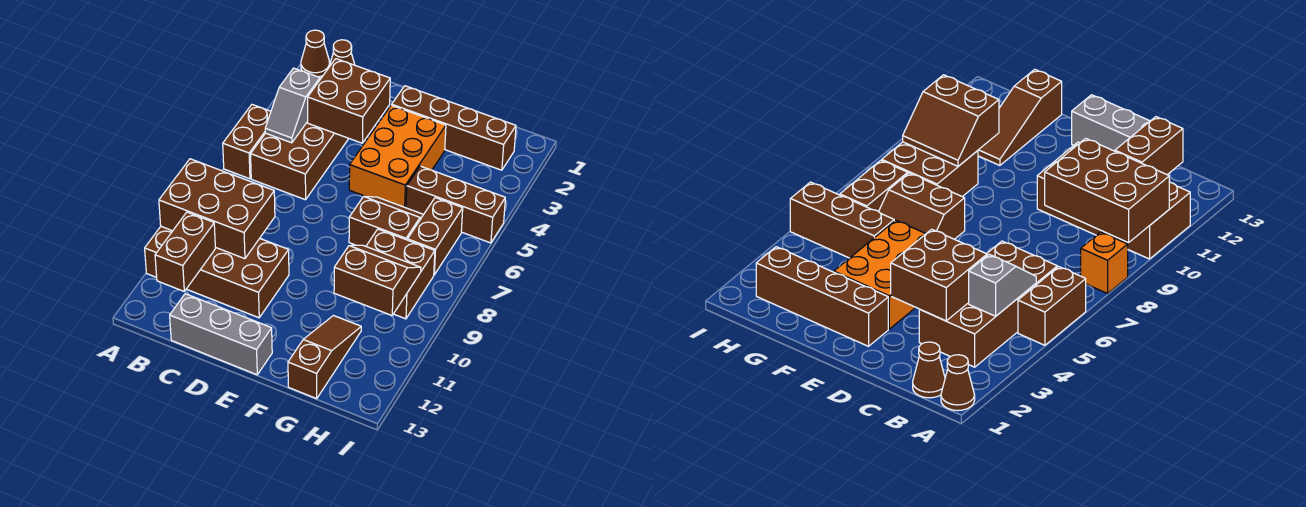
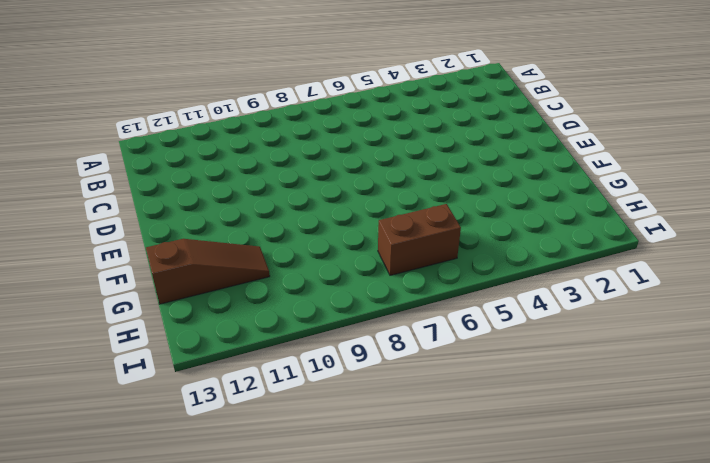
none -> brown 1x1 cone [301,30,329,77]
none -> brown 1x2 brick [223,105,271,179]
none -> orange 1x1 brick [1081,232,1128,293]

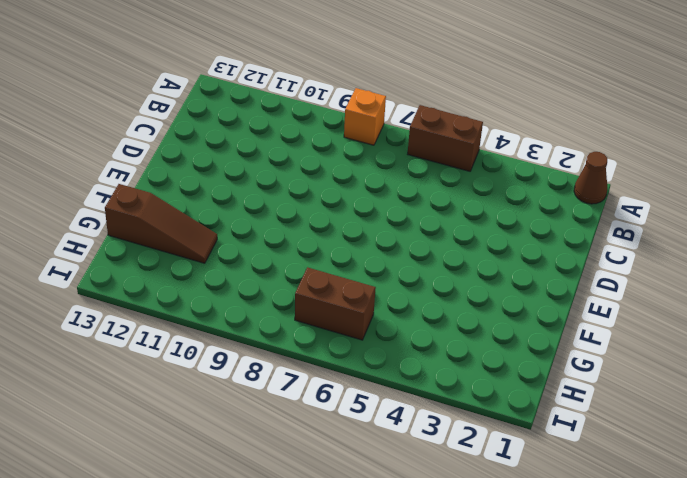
none -> brown 2x4 brick [145,227,289,318]
none -> brown 1x1 cone [329,40,355,67]
none -> brown 2x4 brick [251,122,349,200]

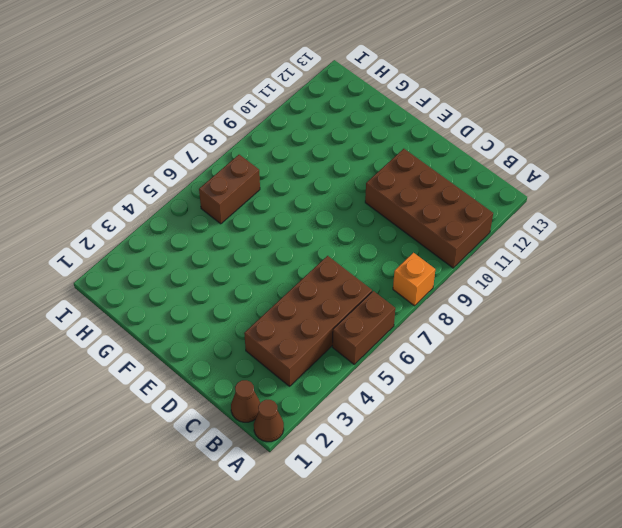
none -> grey 1x3 brick [170,294,272,375]
none -> brown 1x4 brick [392,86,516,170]
none -> orange 2x3 brick [349,105,446,208]

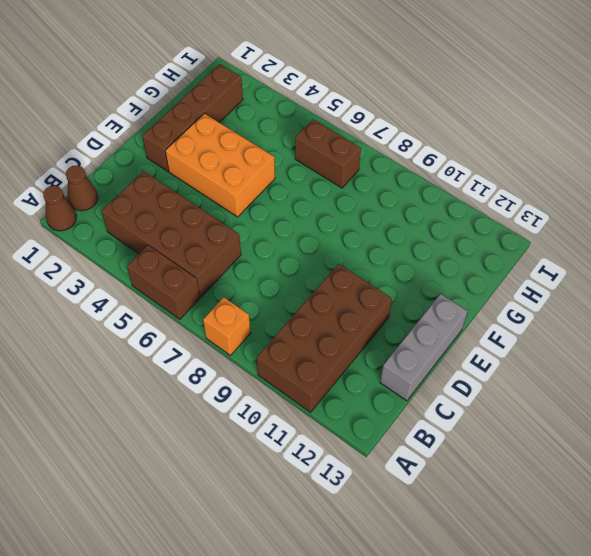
none -> brown 2x2 slope [349,196,424,246]
none -> brown 1x3 brick [406,166,505,243]
none -> brown 2x2 brick [366,229,435,319]

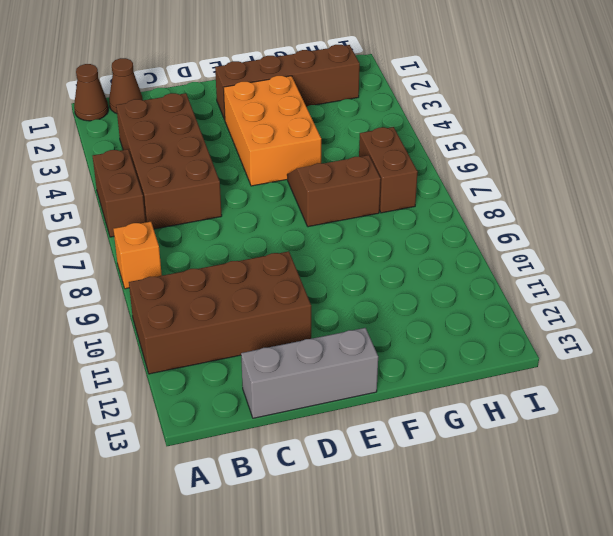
none -> brown 1x3 brick [406,166,505,243]
none -> brown 2x2 brick [366,229,435,319]
none -> brown 1x3 slope [288,316,361,399]

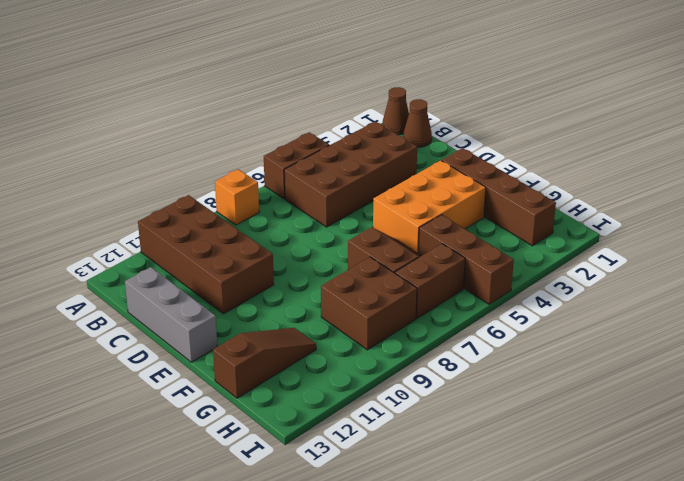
none -> brown 2x3 brick [159,159,275,259]
none -> grey 1x2 slope [265,68,320,143]
none -> brown 1x2 brick [155,212,215,291]

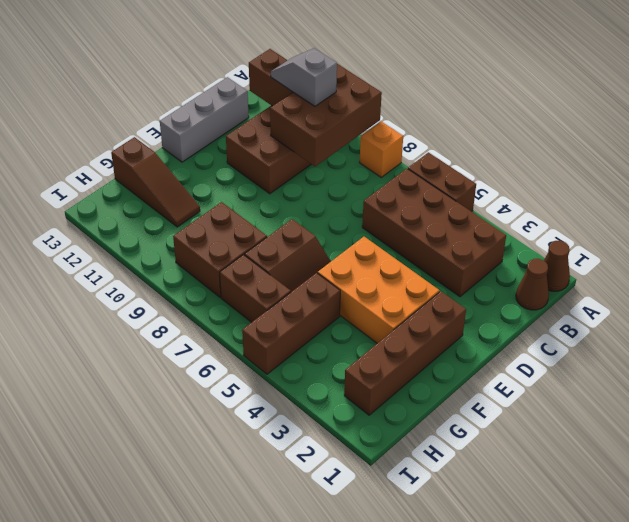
grey 1x2 slope [271,48,337,106] -> grey 1x2 slope moved to [265,68,320,143]
none -> brown 2x2 brick [308,59,390,143]
none -> brown 2x2 slope [334,245,421,315]

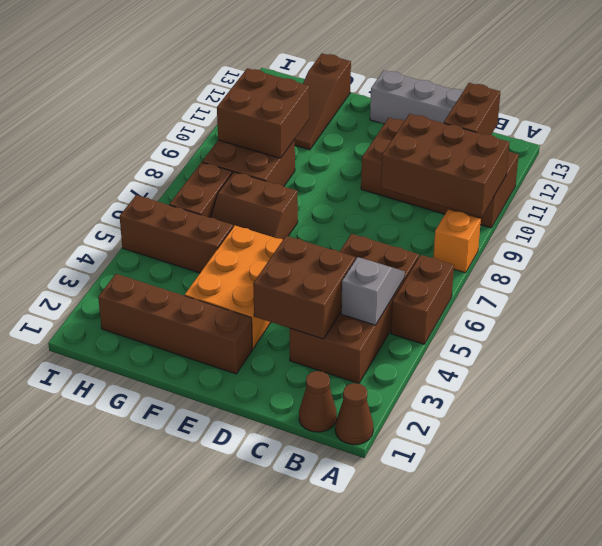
brown 2x2 brick [217,68,309,158] -> brown 2x2 slope [334,245,421,315]

